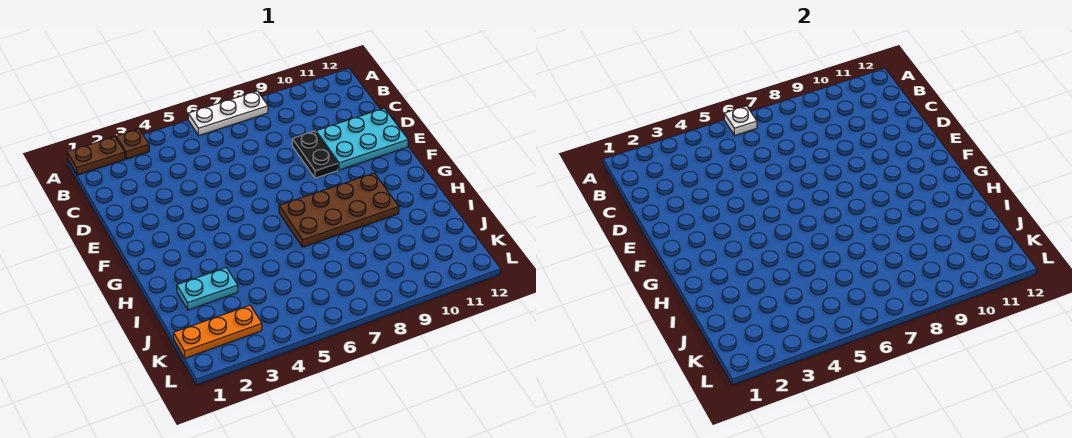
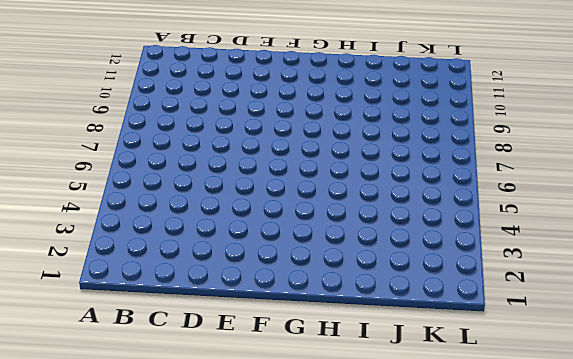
none -> brown 1x2 plate [67,137,125,175]
none -> brown 1x1 plate [116,129,149,159]

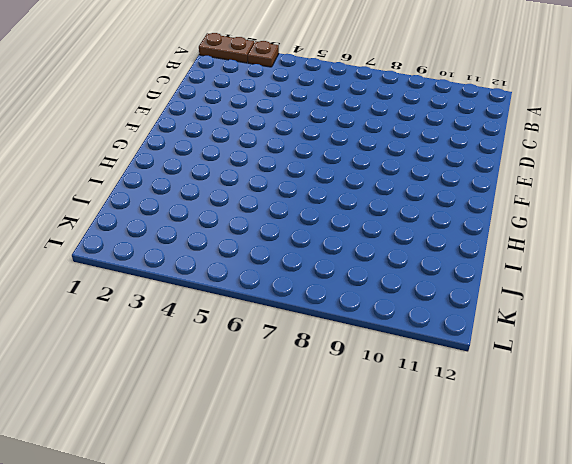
none -> white 1x3 plate [188,91,268,135]
none -> black 1x2 plate [292,131,338,178]

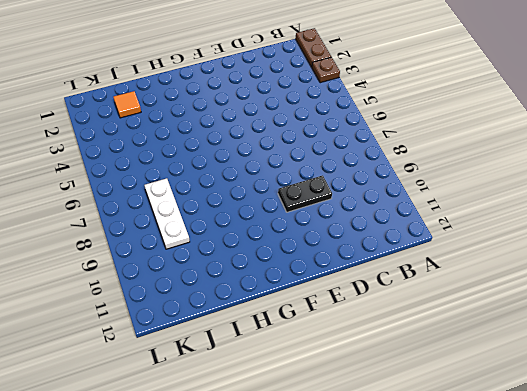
orange 1x1 tile [113,91,141,118] -> none
white 1x3 plate [144,178,190,249] -> white 1x3 plate moved to [188,91,268,135]
none -> cyan 2x3 plate [316,108,408,170]
none -> brown 2x4 plate [279,173,399,247]

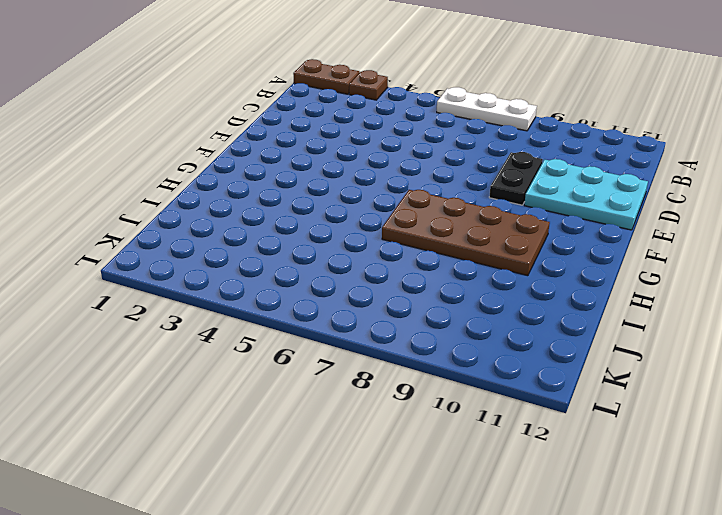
none -> cyan 1x2 plate [177,268,238,310]
none -> orange 1x3 plate [173,305,262,358]

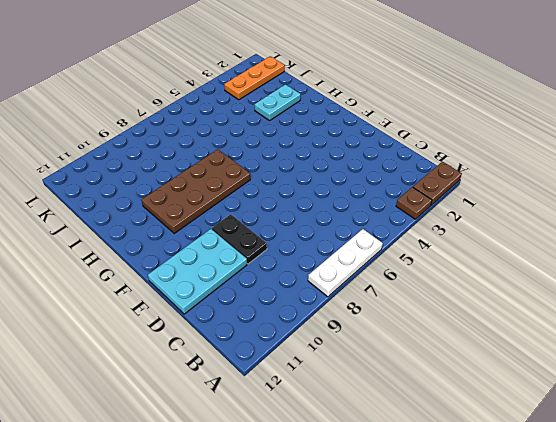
none -> white 1x1 plate [724,106,757,135]

